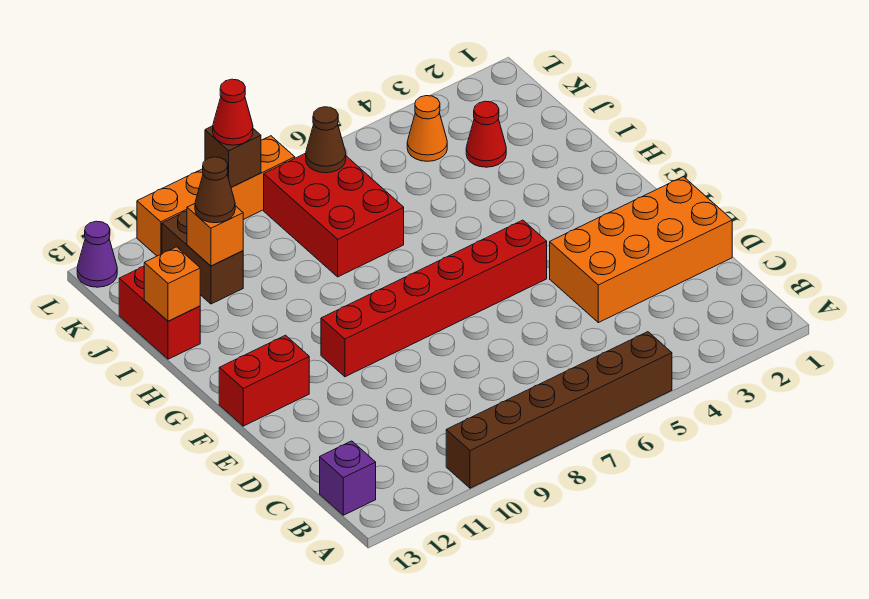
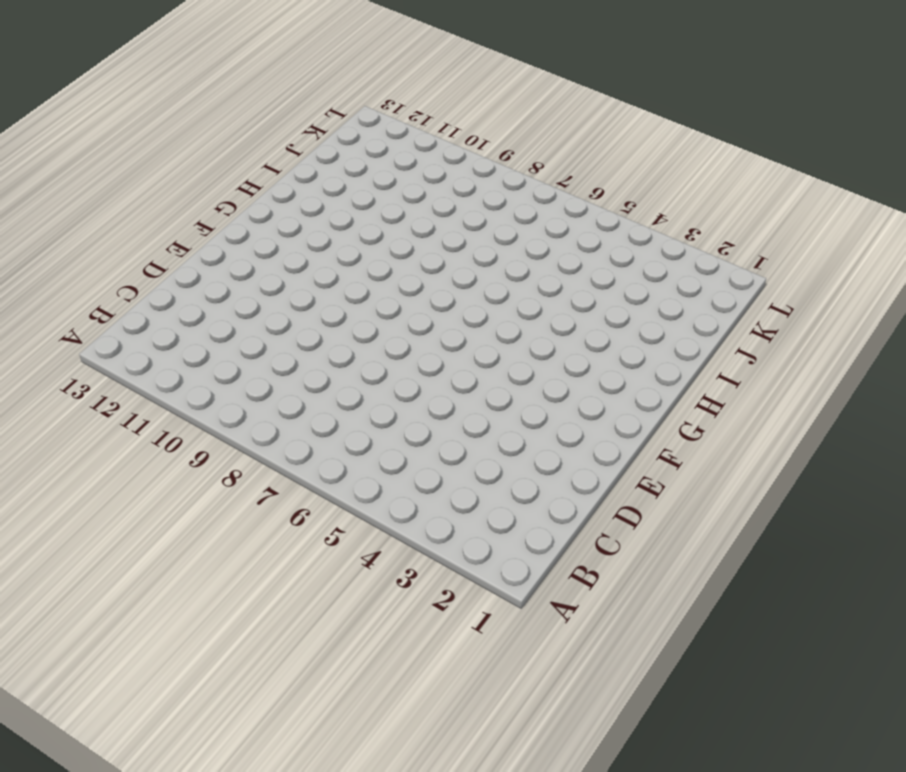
none -> brown 1x6 brick [446,332,672,488]
none -> purple 1x1 brick [320,441,376,515]
none -> orange 2x4 brick [550,177,732,323]

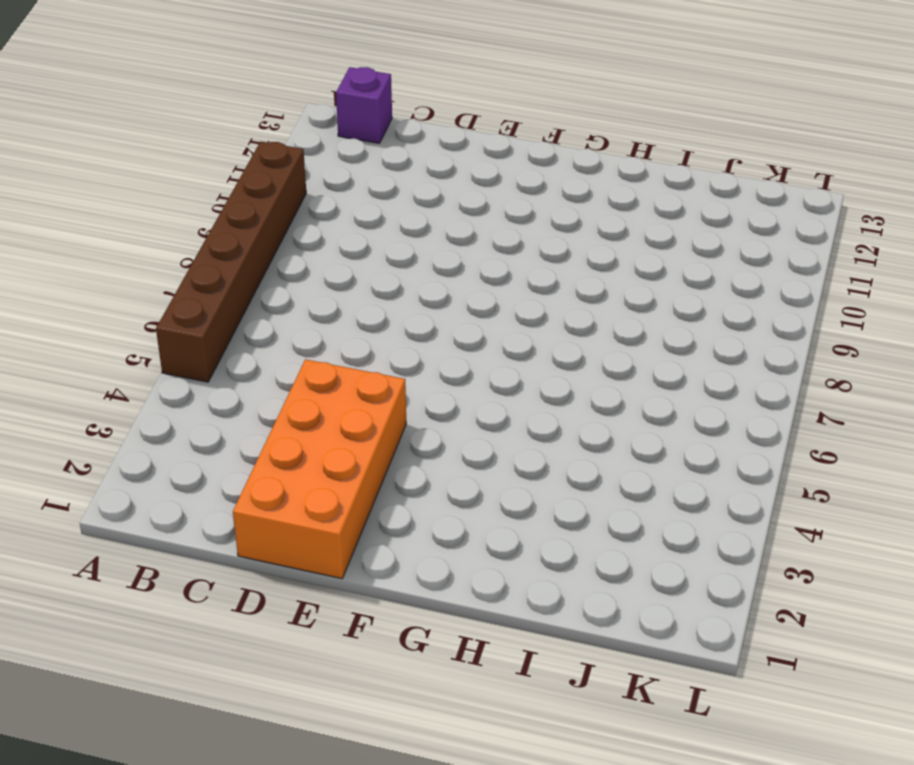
none -> red 1x6 brick [321,220,547,377]
none -> red 1x2 brick [219,335,309,426]
none -> red 2x3 brick [264,153,404,277]

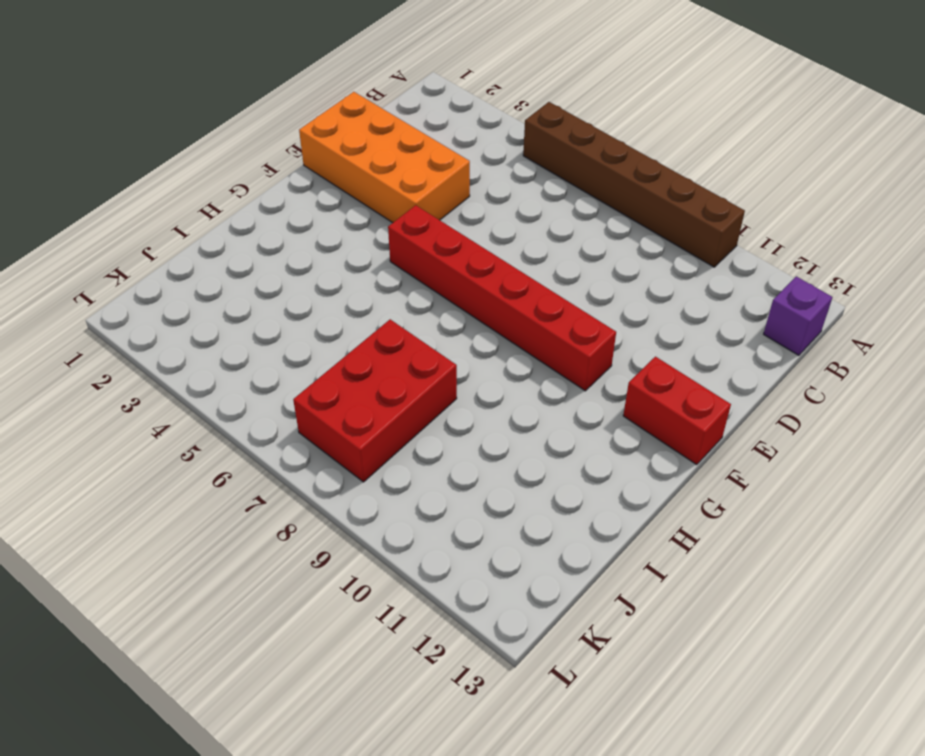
none -> red 1x2 brick [119,267,200,359]
none -> red 1x1 cone [466,101,506,167]
none -> brown 1x2 brick [162,211,243,304]

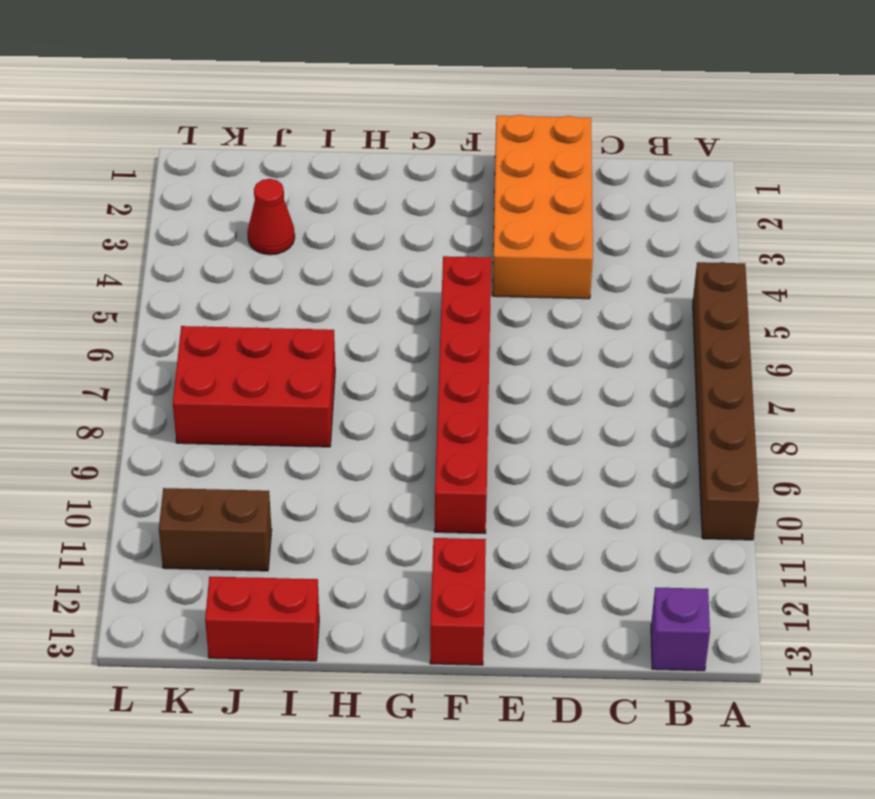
none -> orange 1x1 cone [407,96,447,161]
none -> orange 1x4 brick [137,136,295,256]
none -> purple 1x1 cone [77,221,117,287]

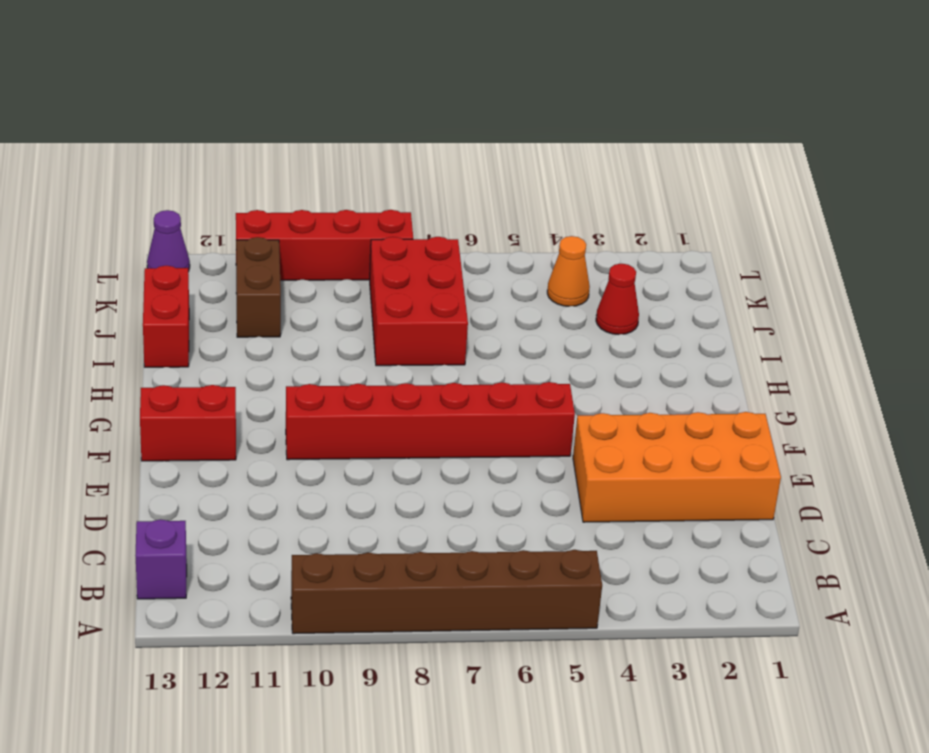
red 1x4 brick [236,210,413,280] -> orange 1x4 brick [137,136,295,256]
none -> orange 1x1 brick [144,247,200,321]
none -> orange 1x1 brick [187,204,243,266]
none -> brown 1x1 cone [306,107,346,173]

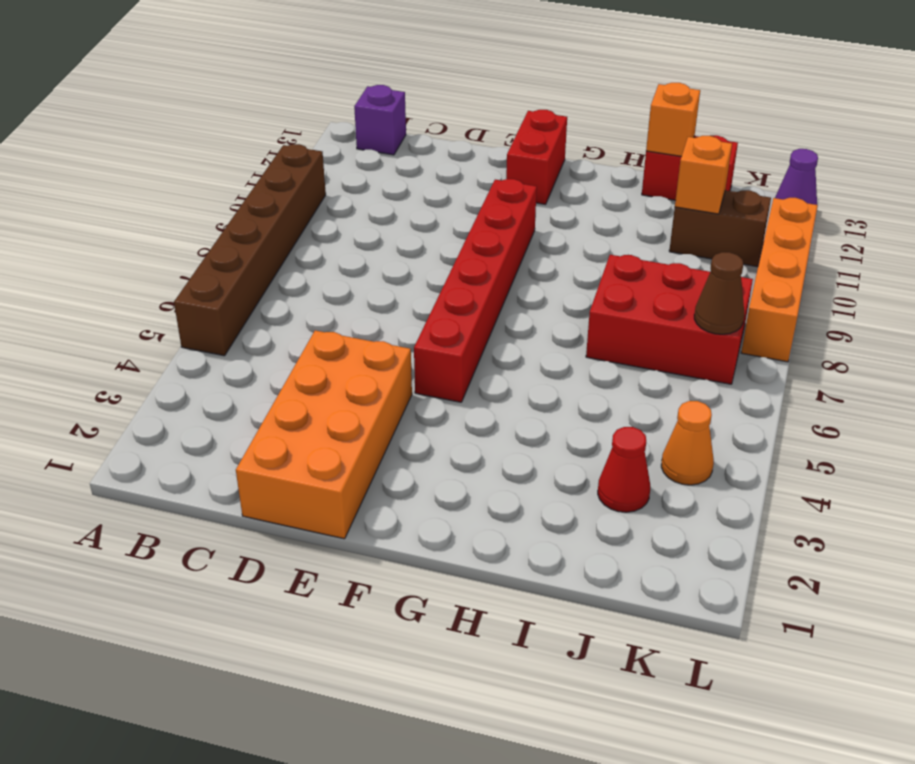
none -> brown 1x1 brick [205,126,261,187]
none -> brown 1x1 cone [195,157,235,223]
none -> red 1x1 cone [213,79,253,145]

